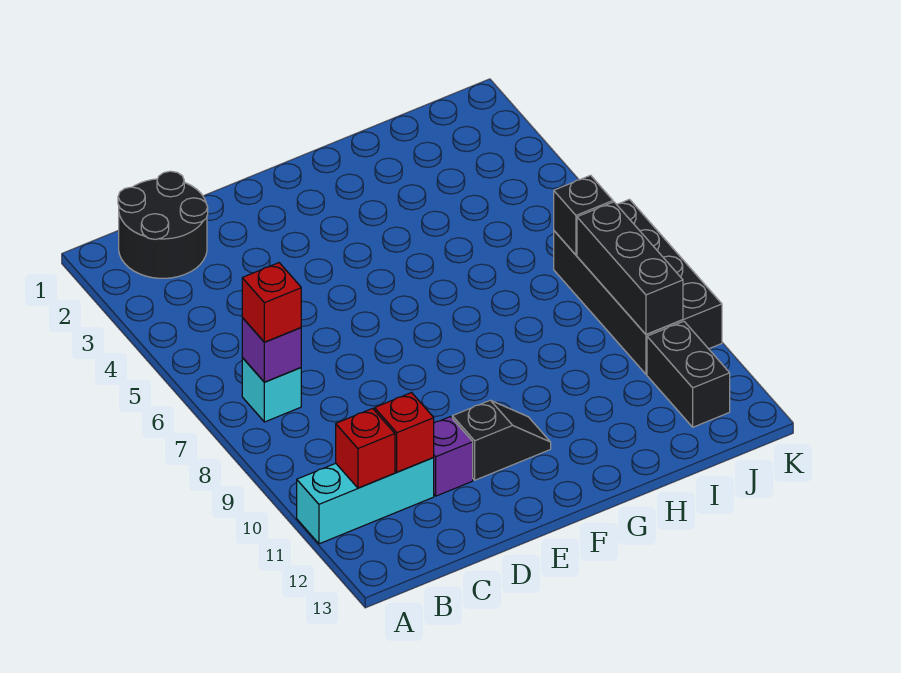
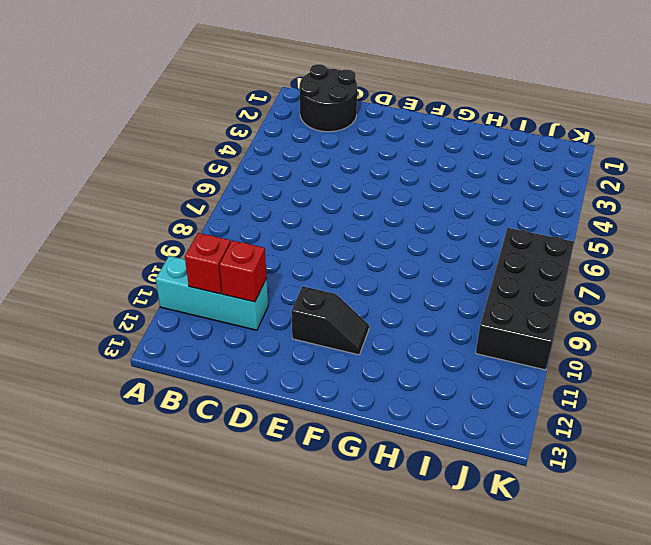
none -> cyan 1x1 brick [242,358,301,422]
none -> purple 1x1 brick [434,417,473,496]
none -> black 1x2 brick [647,321,730,427]

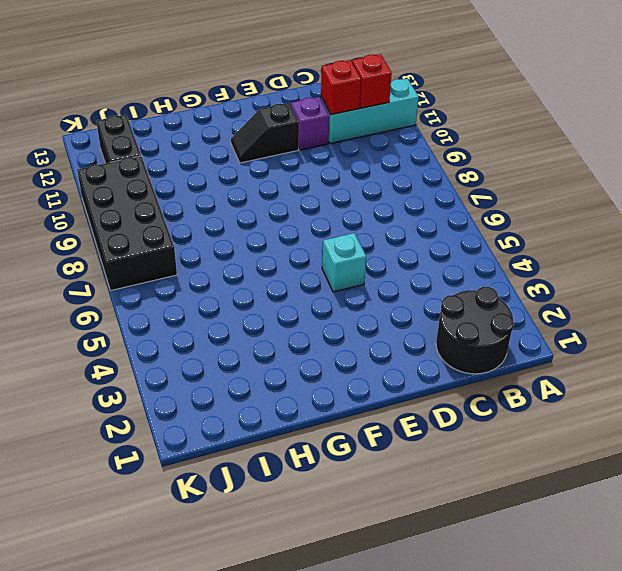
cyan 1x1 brick [322,233,366,292] -> cyan 1x1 brick moved to [242,358,301,422]
none -> purple 1x1 brick [242,317,301,382]
none -> black 1x1 brick [554,175,613,255]
none -> black 1x3 brick [577,202,683,335]

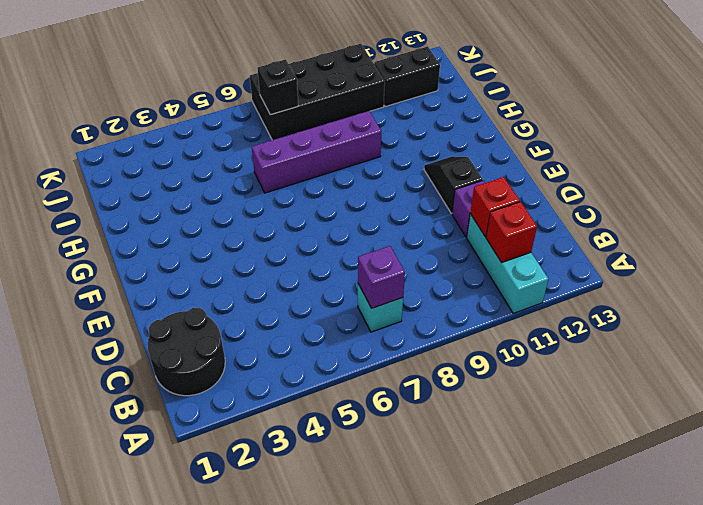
purple 1x4 brick [252,111,381,193] -> none
none -> black 1x3 brick [577,202,683,335]
none -> red 1x1 brick [242,263,301,342]

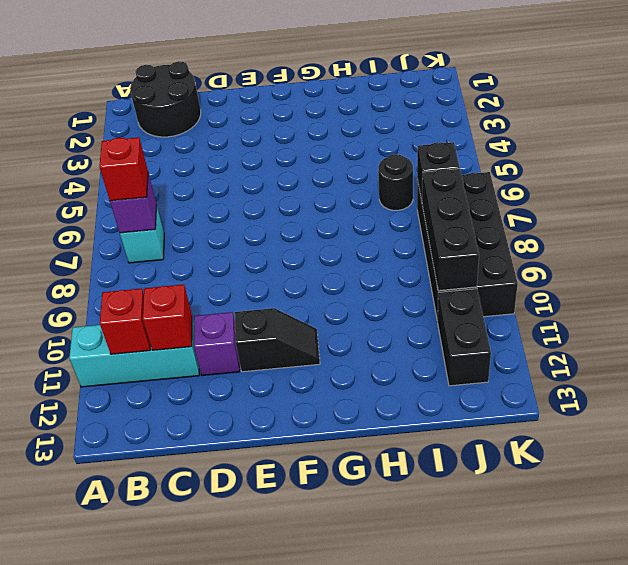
black 1x1 round brick [378,154,413,210] -> none

